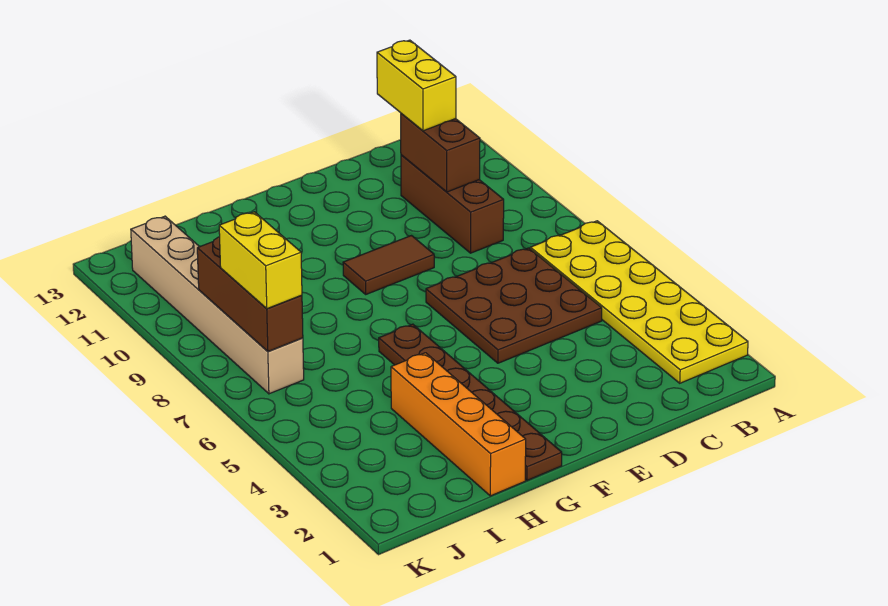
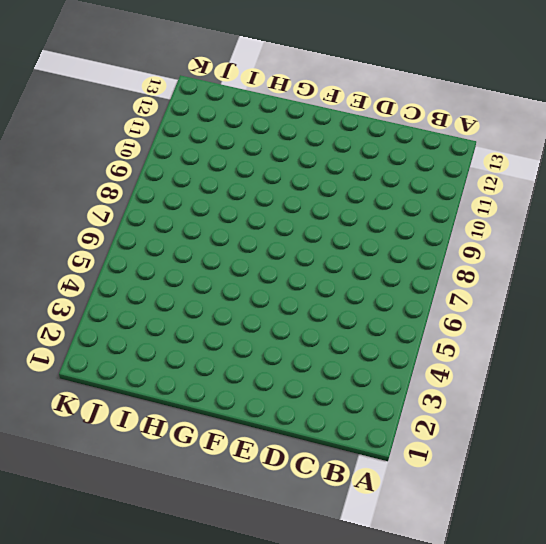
none -> yellow 2x6 plate [530,221,748,383]
none -> brown 3x3 plate [426,248,602,363]

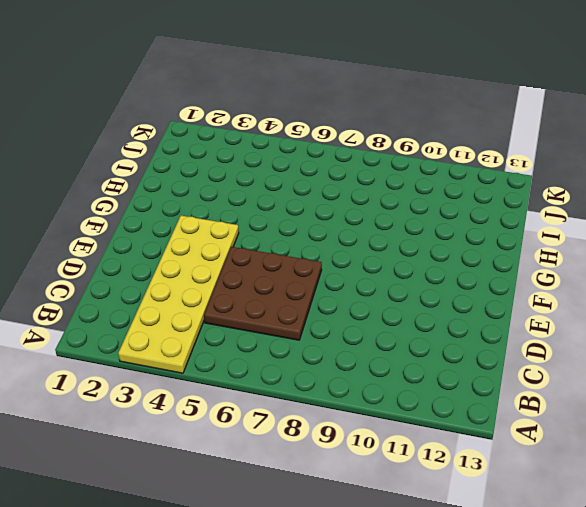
yellow 2x6 plate [118,216,239,373] -> yellow 2x6 plate turned to [530,221,748,383]
none -> brown 1x3 brick [401,155,504,253]
none -> brown 1x2 tile [343,236,434,294]

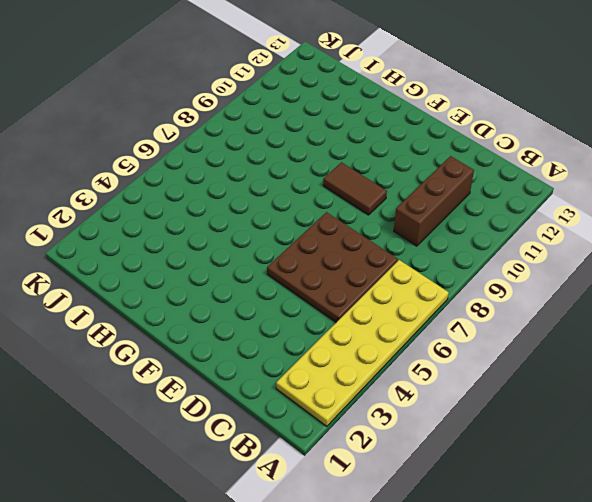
none -> brown 1x6 plate [379,324,562,480]
none -> orange 1x4 brick [391,353,526,496]

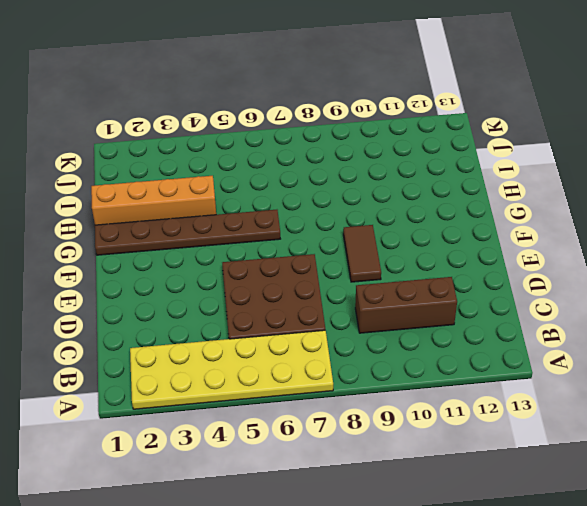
none -> tan 1x6 brick [131,216,304,394]
none -> brown 1x2 brick [401,113,480,192]

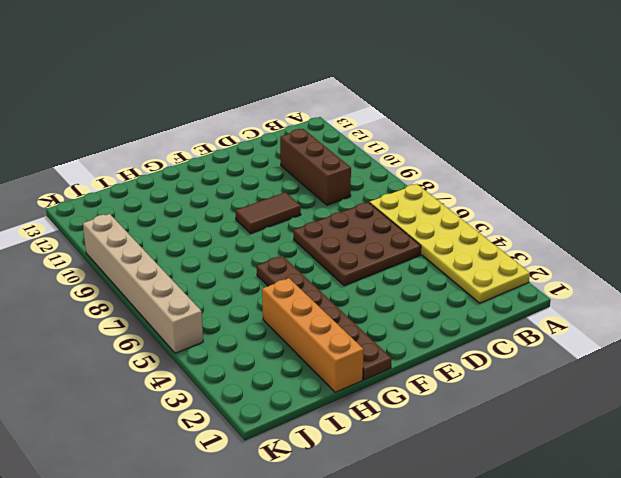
tan 1x6 brick [83,214,203,353] -> tan 1x6 brick moved to [131,216,304,394]
none -> brown 1x2 brick [401,113,480,192]
none -> brown 1x3 brick [197,237,303,351]

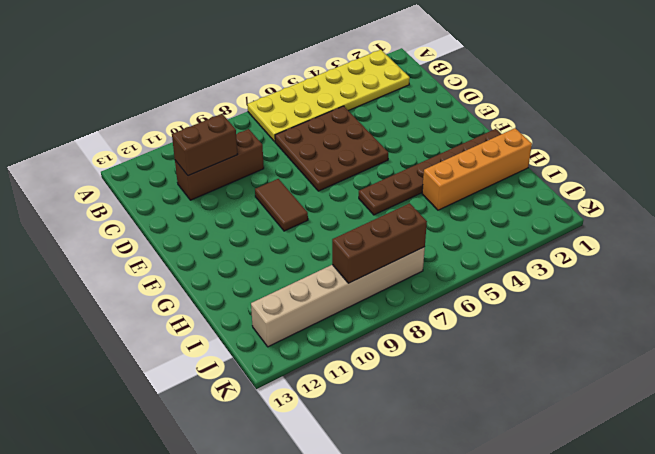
none -> yellow 1x2 brick [377,40,456,131]
none -> yellow 1x2 brick [219,212,302,309]

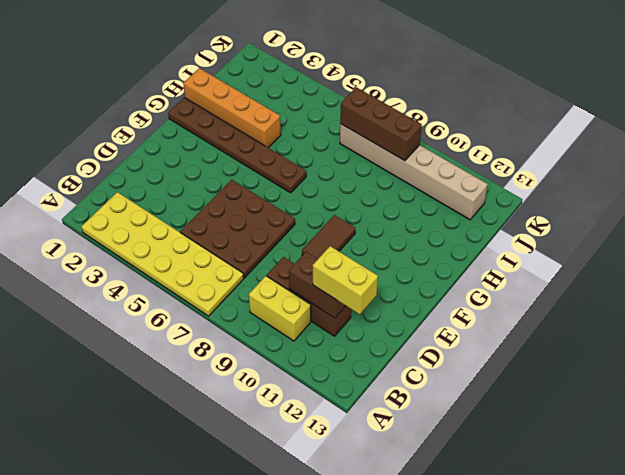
yellow 1x2 brick [249,276,311,341] -> yellow 1x2 brick moved to [219,212,302,309]

